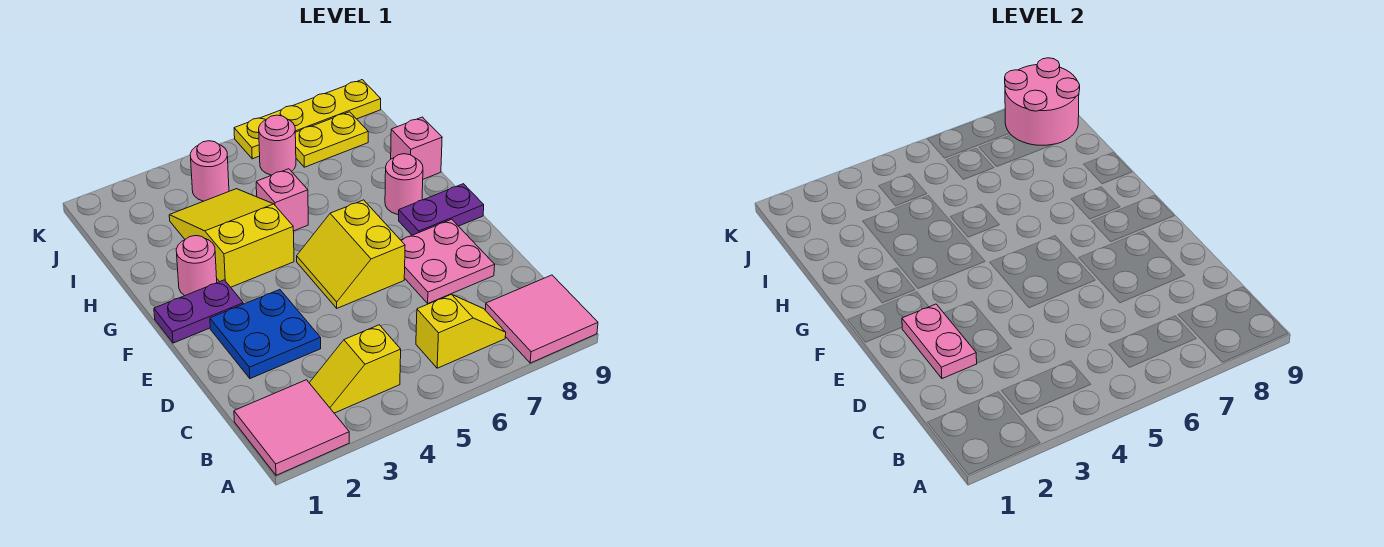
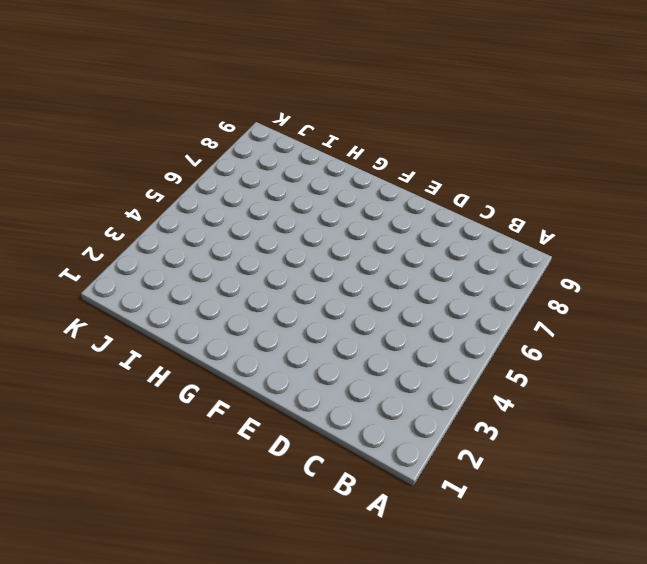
none -> pink 2x2 tile [234,380,349,475]
none -> pink 2x2 tile [485,275,598,363]
none -> yellow 1x2 slope [310,325,401,413]

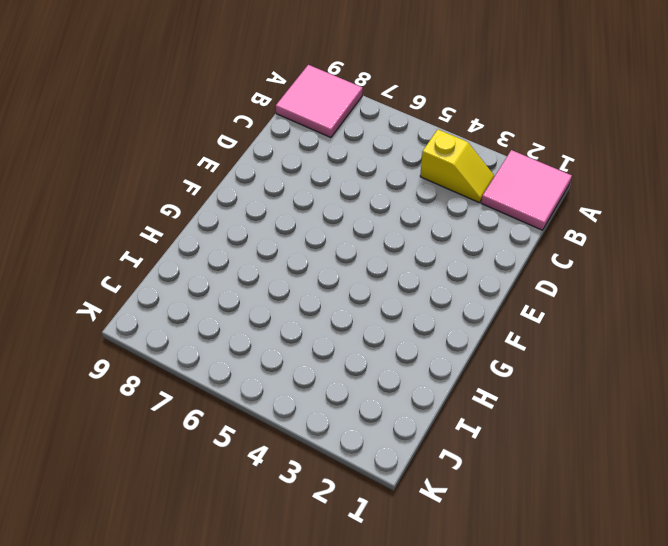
none -> yellow 1x2 slope [416,294,506,368]
none -> blue 2x2 plate [210,290,321,379]
none -> pink 2x2 plate [401,219,495,303]

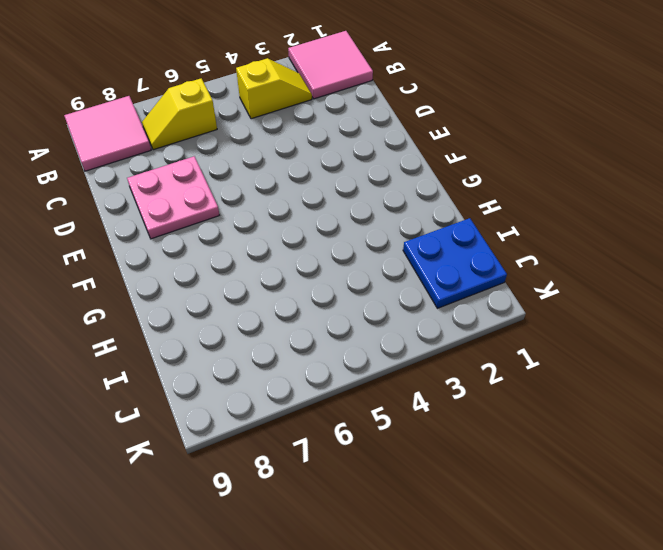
blue 2x2 plate [403,218,507,308] -> blue 2x2 plate moved to [210,290,321,379]
none -> yellow 2x2 slope [297,200,405,308]
none -> purple 1x2 plate [154,280,243,343]
none -> purple 1x2 plate [399,184,484,235]

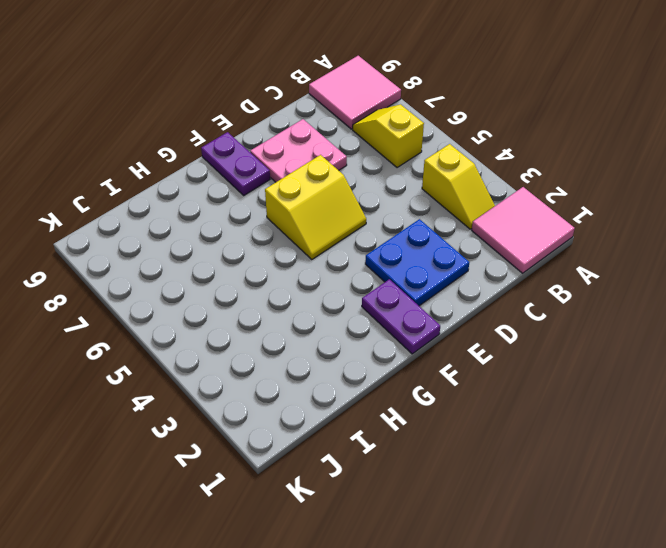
none -> pink 1x1 round brick [176,236,217,296]
none -> yellow 2x3 slope [169,189,294,287]
none -> pink 1x1 round brick [385,154,423,215]

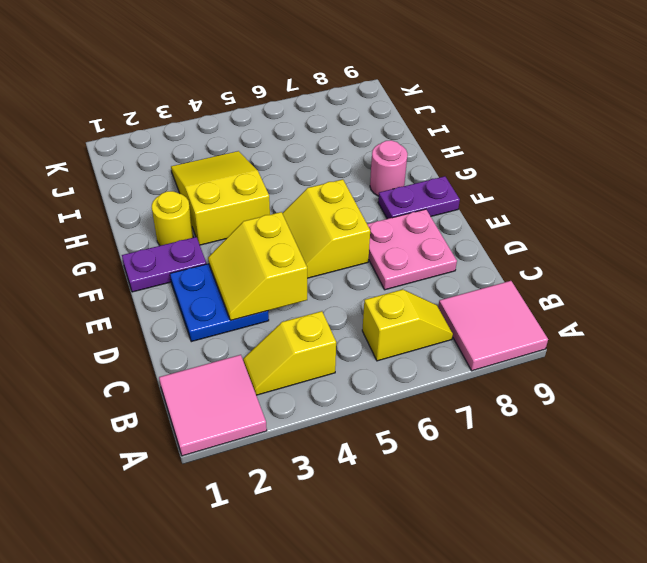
yellow 2x2 slope [208,212,307,320] -> none
yellow 1x1 round brick [152,191,193,246] -> pink 1x1 round brick [176,236,217,296]
none -> pink 1x1 brick [256,169,308,231]
none -> pink 1x1 brick [391,117,442,179]
none -> pink 1x1 round brick [190,141,229,201]

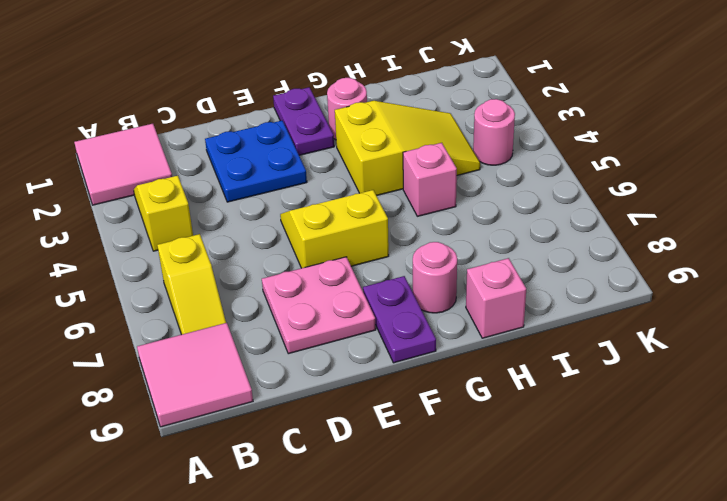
none -> pink 1x1 round brick [259,115,296,175]
none -> yellow 1x2 plate [295,112,368,167]
none -> yellow 1x4 plate [234,80,381,159]

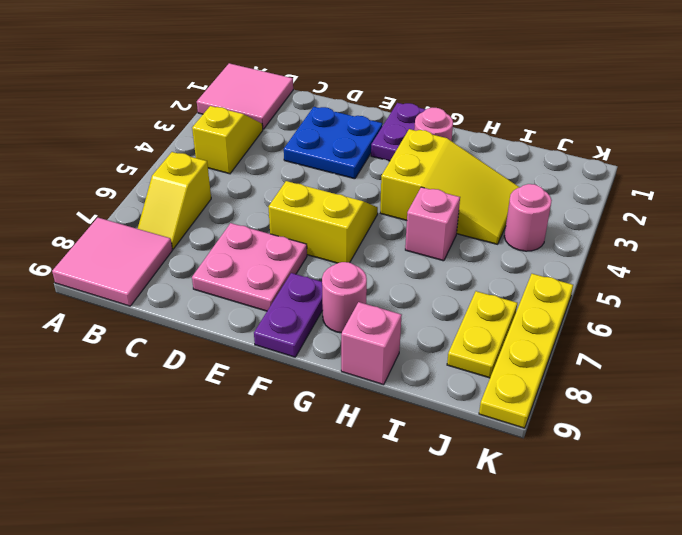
none -> pink 1x1 round brick [259,115,296,175]
none -> pink 1x2 plate [902,304,977,379]
none -> pink 2x2 round brick [1005,58,1080,145]

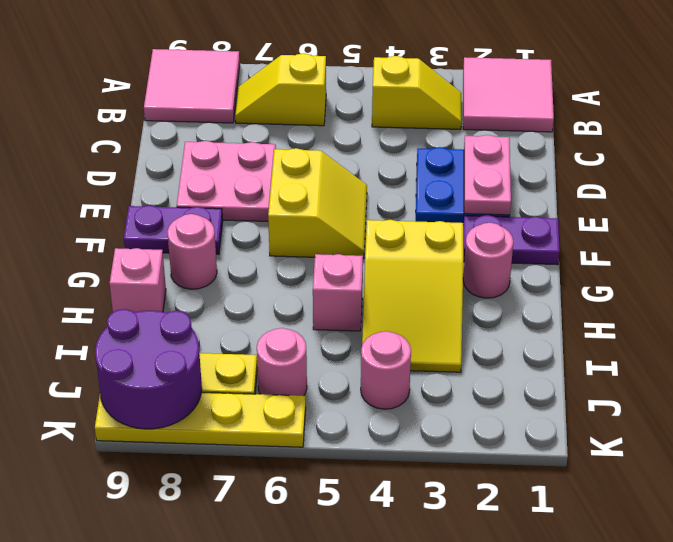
purple 2x2 round brick [95,309,202,429] -> pink 2x2 round brick [1005,58,1080,145]

